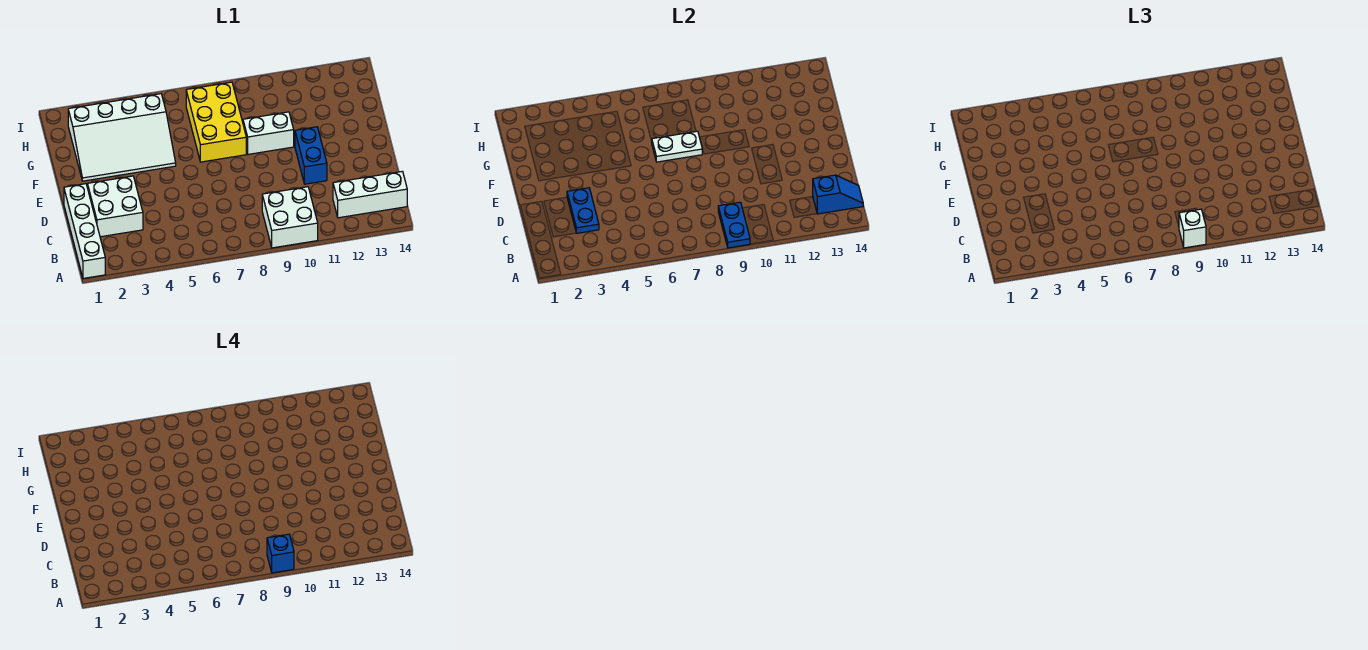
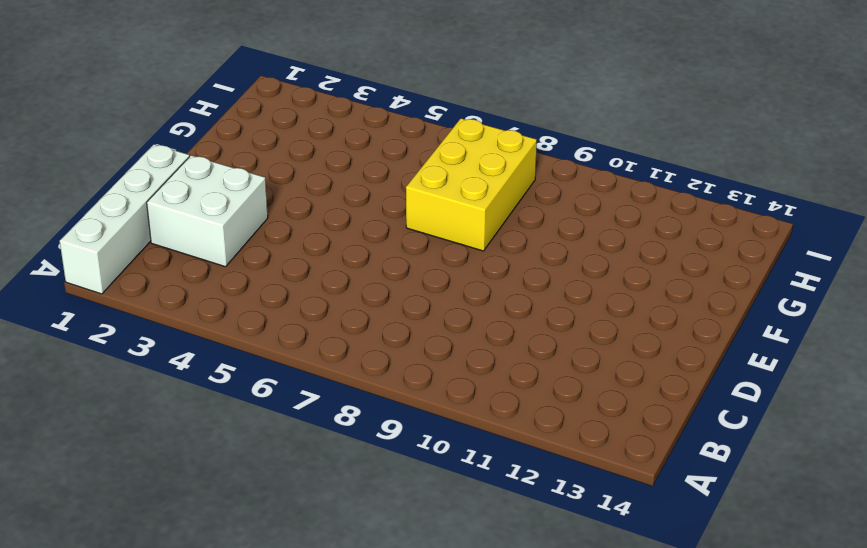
none -> white 2x2 brick [262,187,318,248]
none -> white 1x3 brick [333,171,407,218]
none -> blue 1x2 brick [295,127,327,184]

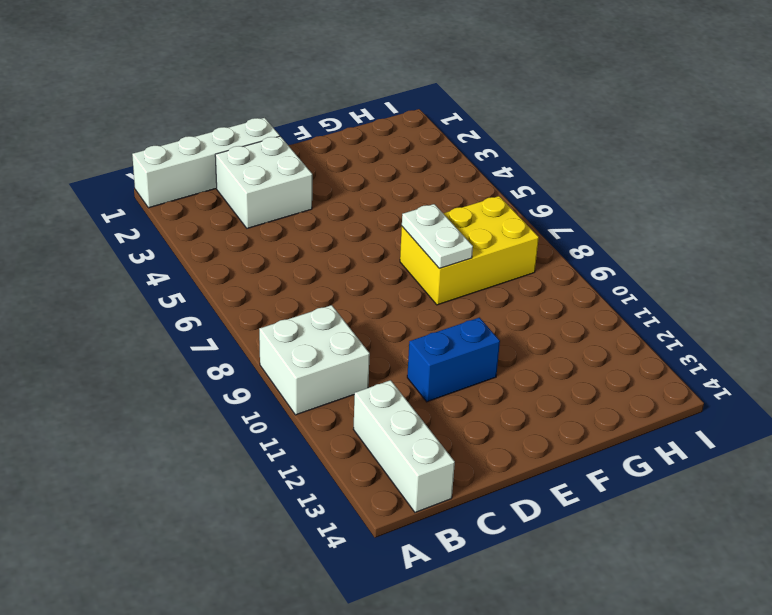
none -> white 3x4 slope [68,94,176,181]
none -> white 1x2 brick [243,112,294,154]
none -> blue 1x2 plate [718,202,750,248]

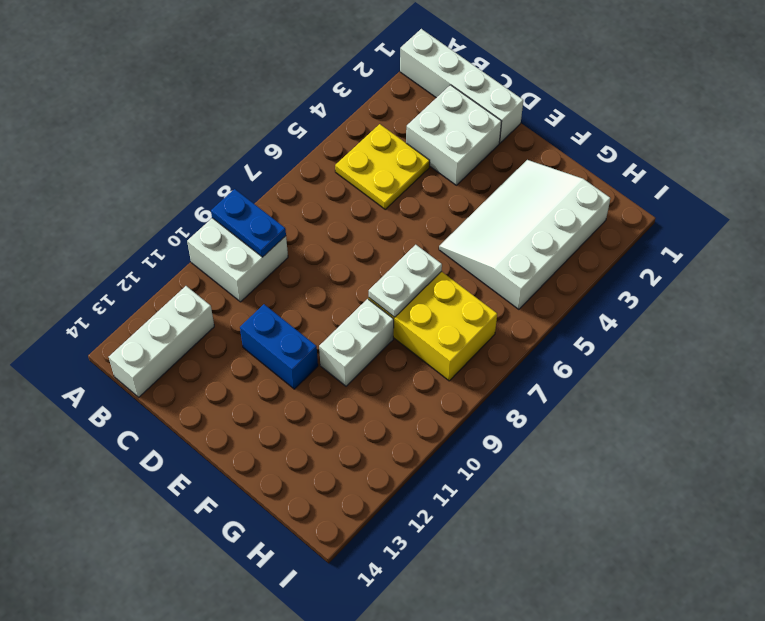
yellow 2x2 plate [335,124,430,209] -> none
none -> blue 1x2 slope [813,175,863,214]
none -> blue 1x2 plate [567,188,599,233]
none -> white 1x1 brick [1179,209,1206,248]

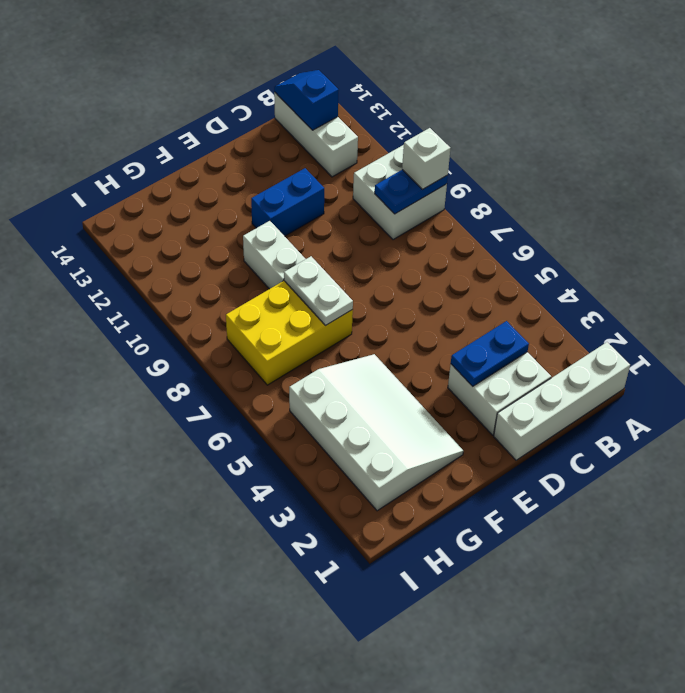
none -> blue 1x1 brick [267,534,294,573]

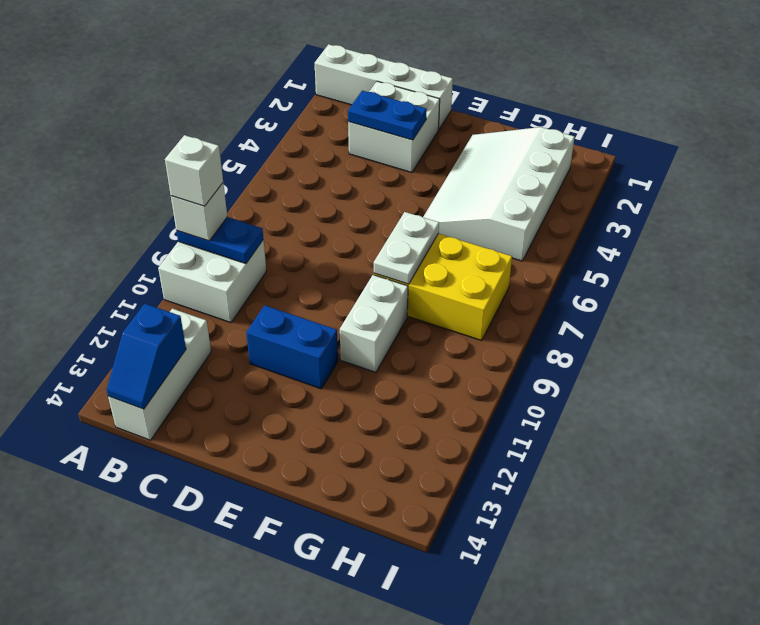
white 1x1 brick [165,135,223,206] -> blue 1x1 brick [267,534,294,573]

